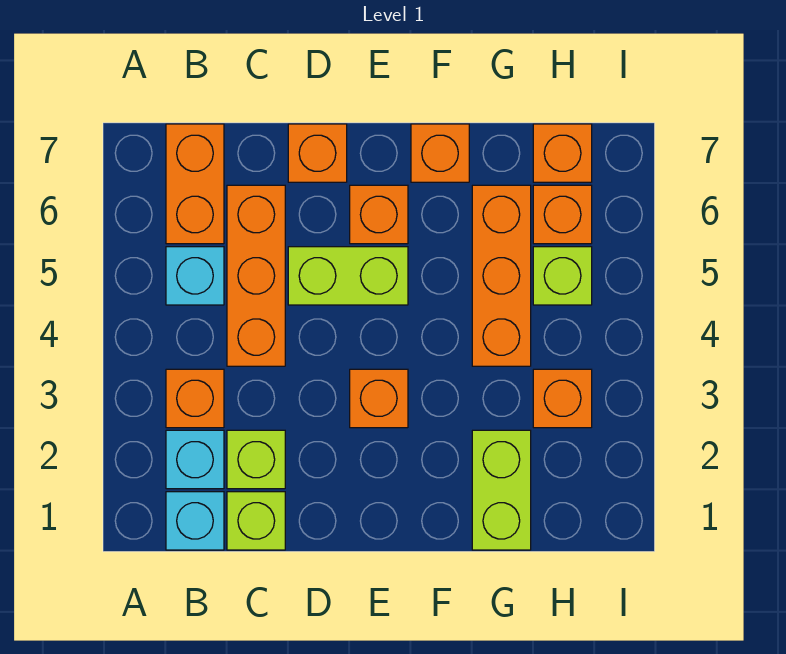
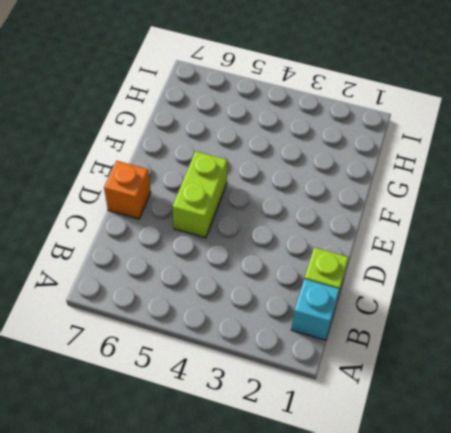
none -> cyan 1x1 brick [166,430,224,489]
none -> orange 1x1 brick [166,369,224,428]
none -> cyan 1x1 brick [166,247,224,305]

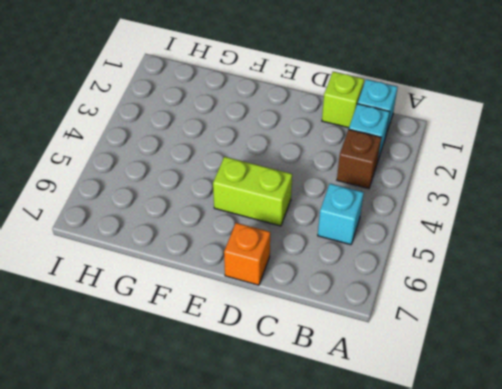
brown 1x1 brick [337,129,381,189] -> orange 1x1 brick [166,369,224,428]
none -> orange 1x2 brick [166,124,224,244]
none -> lime 1x1 brick [227,430,285,489]
none -> orange 1x3 brick [227,185,285,366]

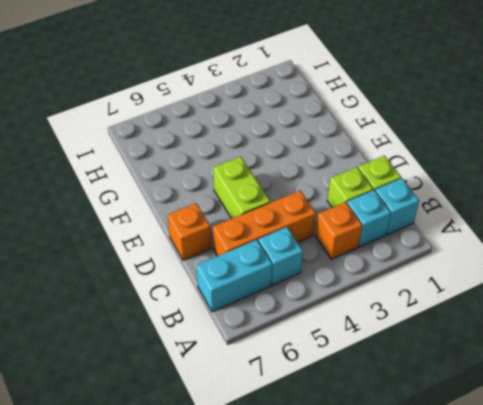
cyan 1x2 brick [196,240,272,312] -> orange 1x2 brick [166,124,224,244]
none -> orange 1x1 brick [350,369,408,428]
none -> orange 1x1 brick [350,185,408,244]
none -> orange 1x1 brick [411,124,469,182]

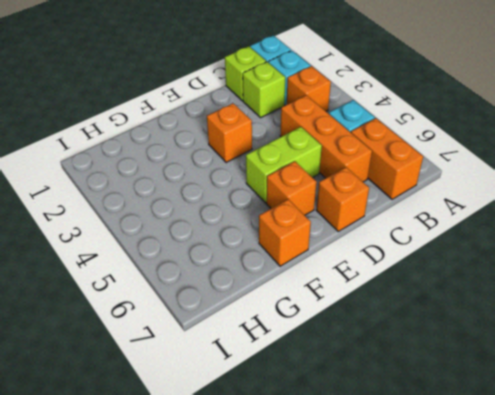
none -> lime 1x2 brick [472,430,531,550]
none -> orange 1x3 brick [472,185,531,366]
none -> orange 1x1 brick [533,369,592,428]

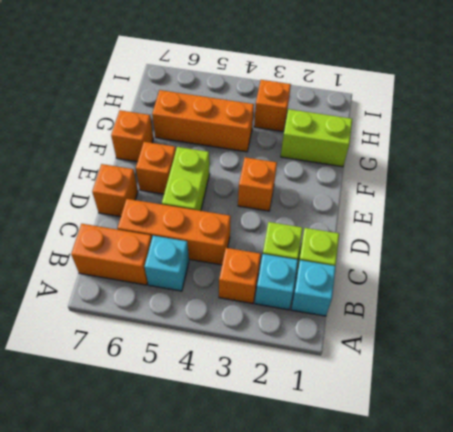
none -> lime 1x1 brick [533,247,592,305]
none -> orange 1x1 brick [533,185,592,244]
none -> orange 1x1 brick [533,124,592,182]

